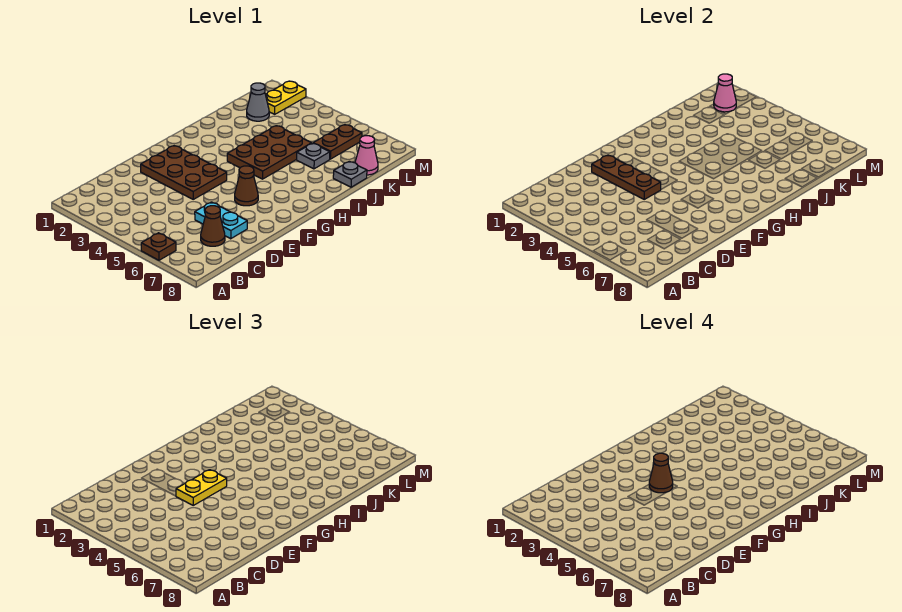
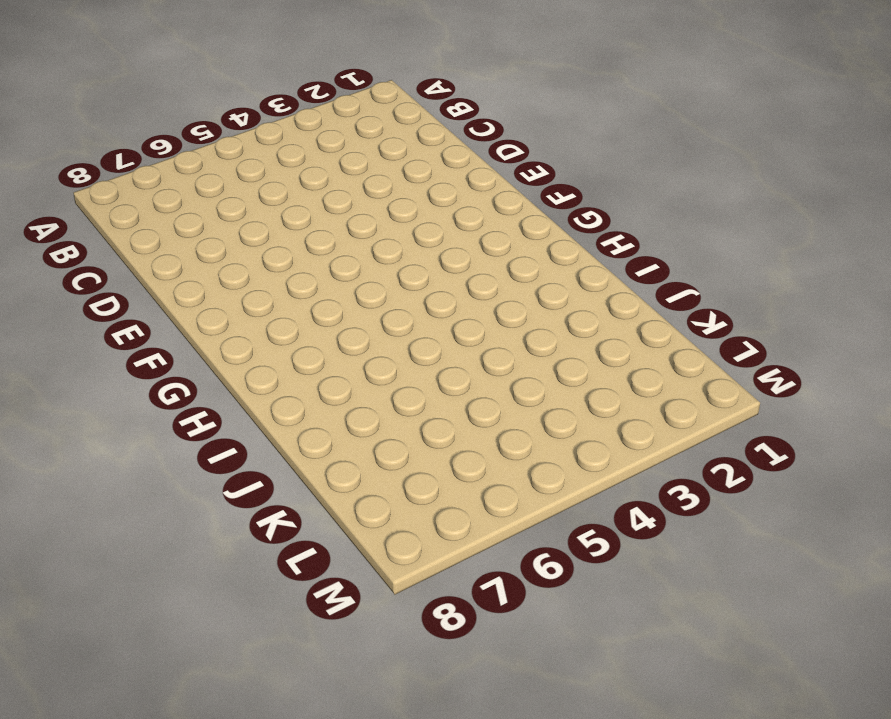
none -> brown 1x1 plate [141,233,176,260]
none -> brown 1x1 cone [201,206,225,246]
none -> cyan 1x2 plate [195,202,247,239]

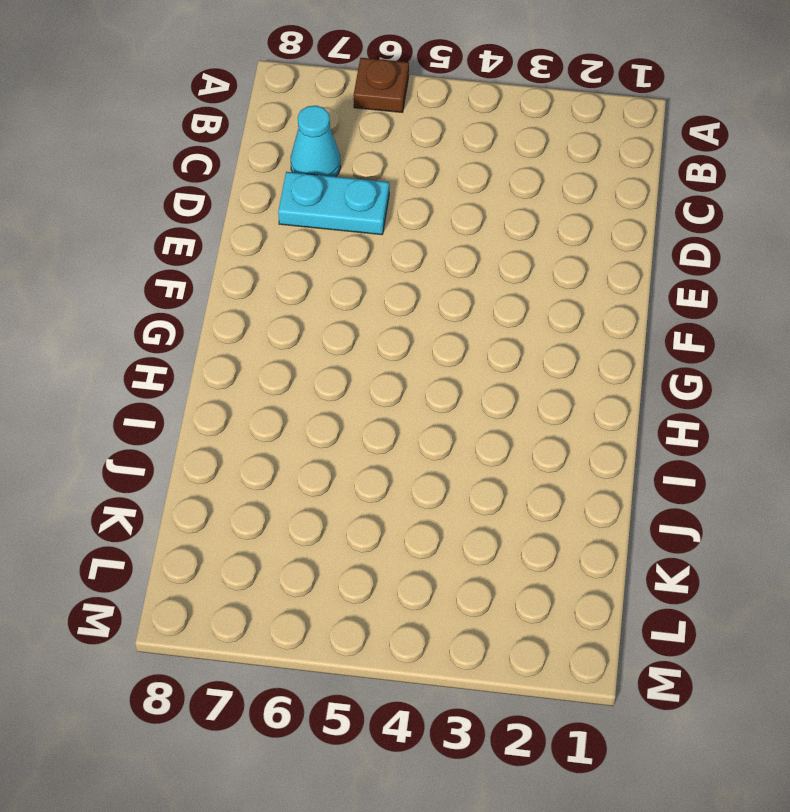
cyan 1x1 cone [291,106,341,177] -> brown 1x1 cone [201,206,225,246]
none -> brown 2x3 plate [141,146,227,199]
none -> brown 1x1 cone [235,166,258,206]
none -> brown 2x3 plate [227,126,312,179]

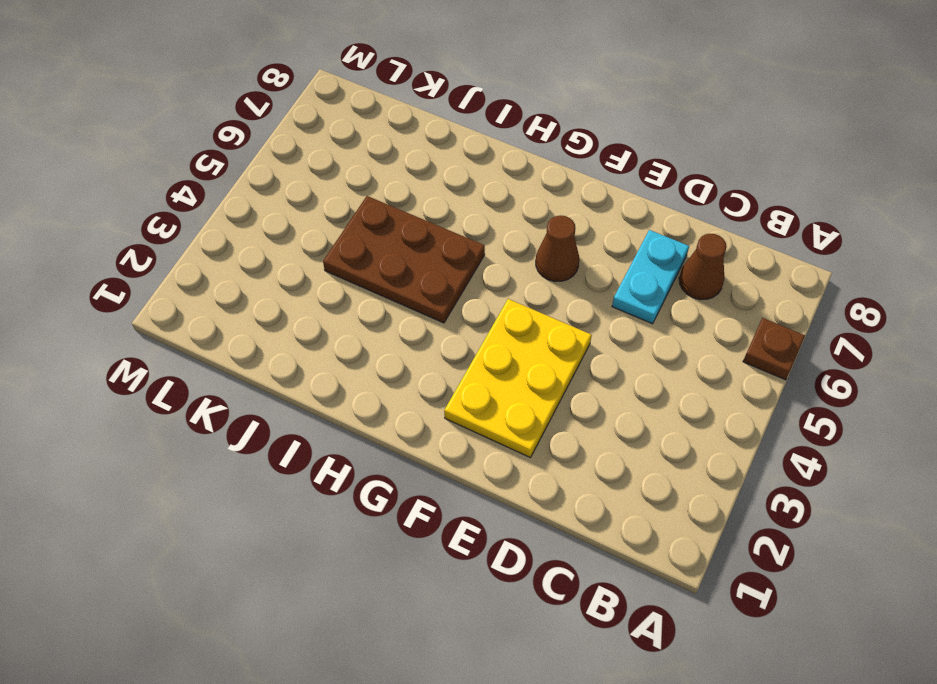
yellow 2x3 plate [444,299,592,458] -> brown 2x3 plate [141,146,227,199]
none -> grey 1x1 plate [297,143,330,169]
none -> grey 1x1 plate [333,161,367,187]
none -> grey 1x1 cone [247,83,269,121]

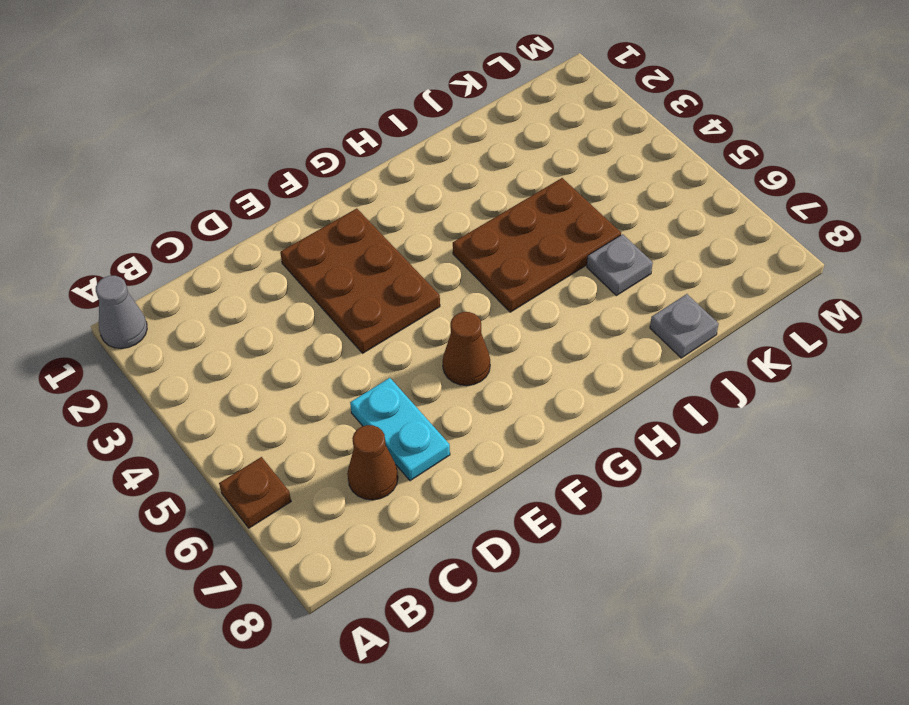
grey 1x1 cone [96,276,147,349] -> grey 1x1 cone moved to [247,83,269,121]
none -> brown 1x2 plate [313,125,362,159]
none -> pink 1x1 cone [355,136,378,175]
none -> yellow 1x2 plate [265,81,306,114]

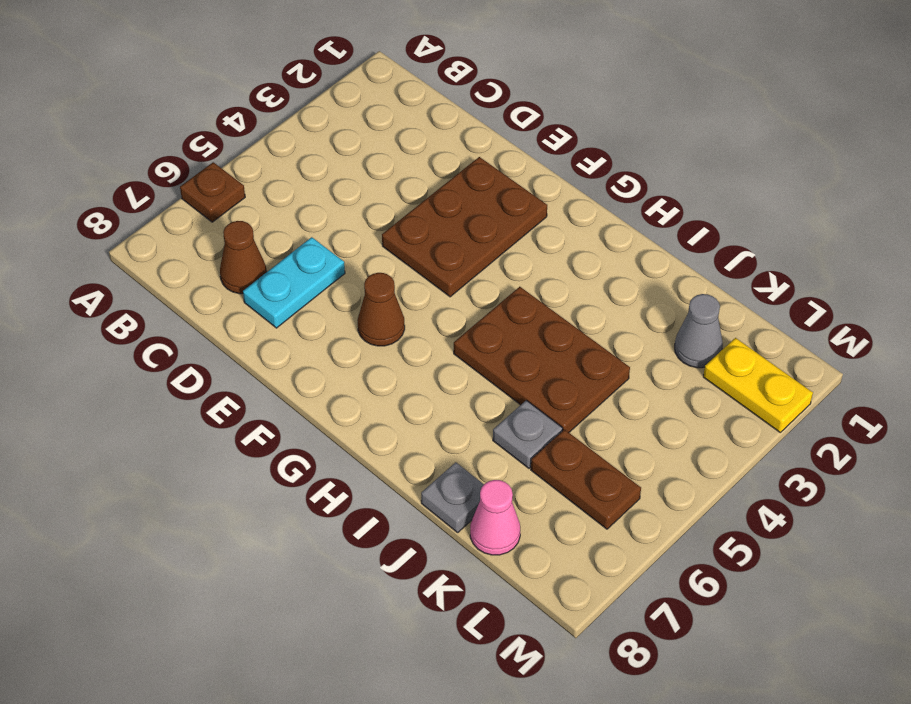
none -> brown 1x3 plate [592,155,661,199]
none -> pink 1x1 cone [714,74,736,112]
none -> yellow 1x2 plate [176,470,227,505]

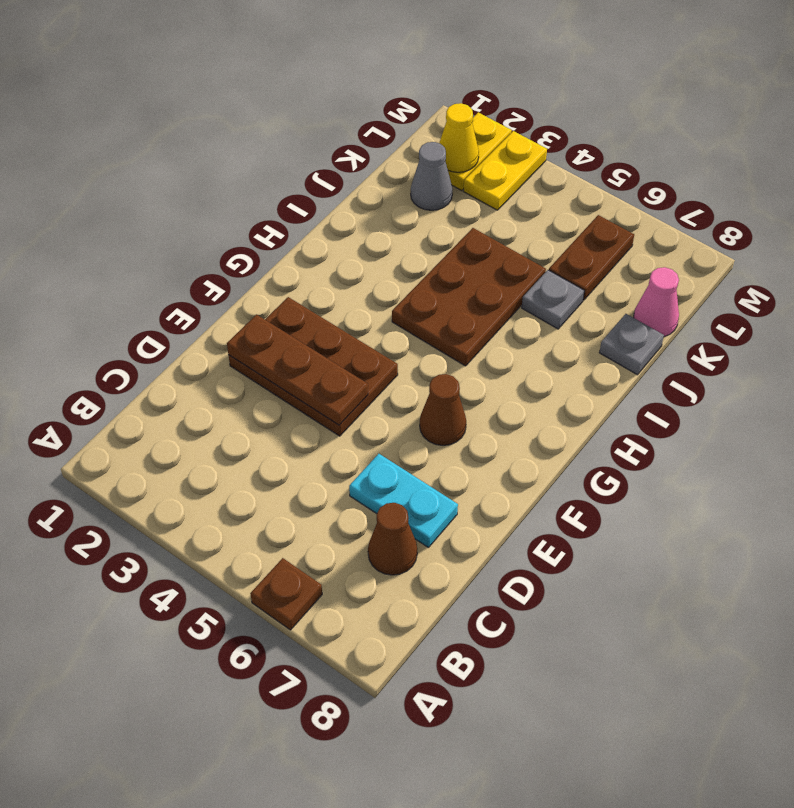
yellow 1x1 cone [439,103,479,172] -> pink 1x1 cone [714,74,736,112]
yellow 1x2 plate [464,131,547,210] -> yellow 1x2 plate moved to [176,470,227,505]
none -> brown 1x1 cone [649,453,673,493]

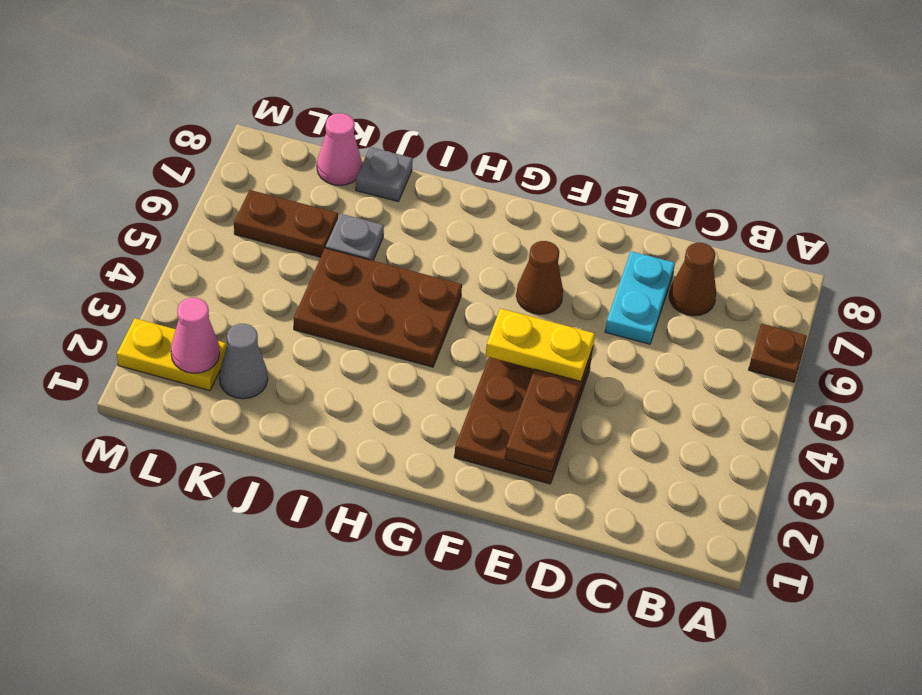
none -> brown 1x1 cone [649,453,673,493]

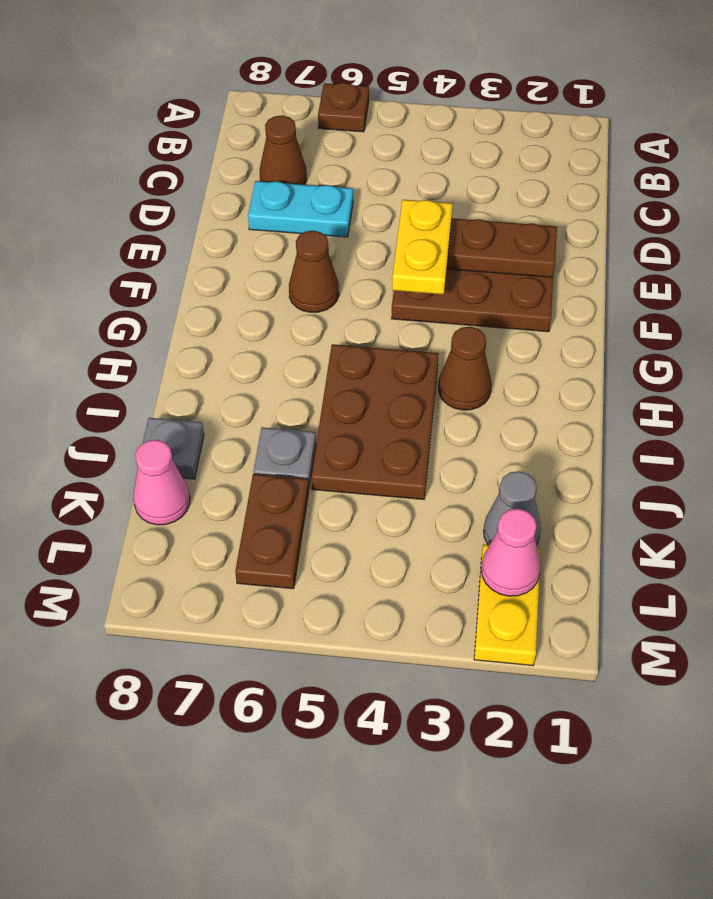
brown 1x1 cone [438,327,492,410] -> brown 1x1 cone moved to [649,453,673,493]

